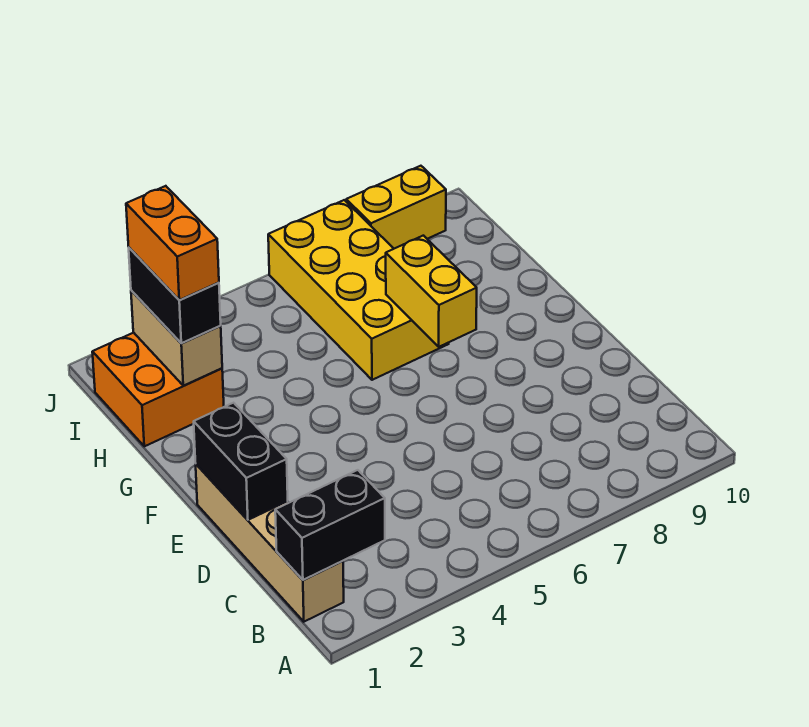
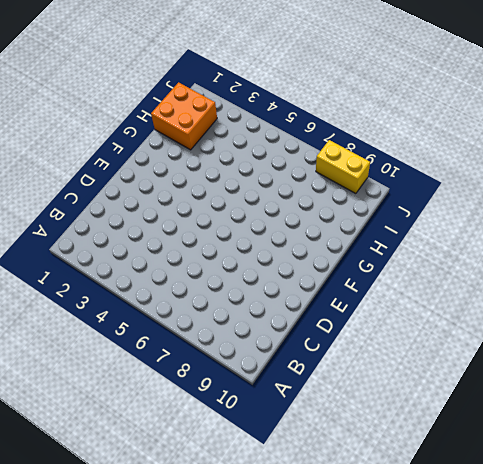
none -> tan 1x4 brick [196,464,344,622]
none -> yellow 2x4 brick [268,200,449,380]

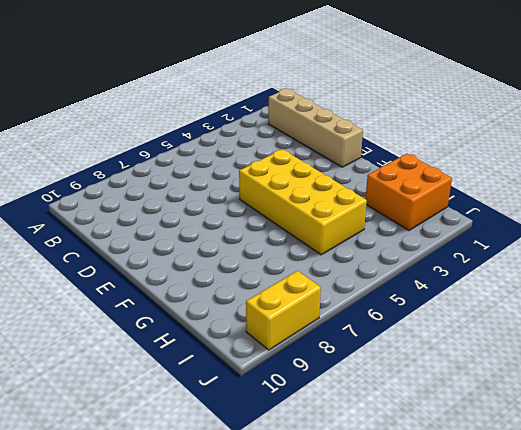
yellow 2x4 brick [239,149,367,255] -> yellow 2x4 brick moved to [268,200,449,380]
none -> black 1x2 brick [275,470,385,580]
none -> black 1x2 brick [194,403,288,520]

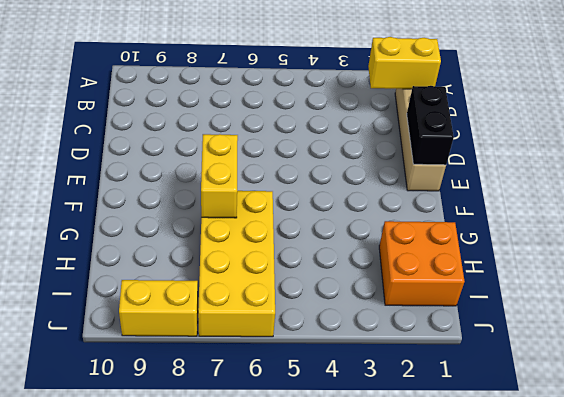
yellow 1x2 brick [368,37,441,89] -> black 1x2 brick [275,470,385,580]
none -> tan 1x2 brick [131,290,222,386]
none -> black 1x2 brick [129,248,221,343]

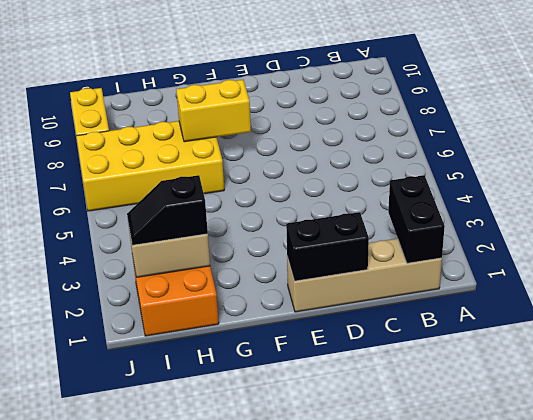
black 1x2 slope [127,175,208,245] -> black 1x2 brick [129,248,221,343]
none -> orange 1x2 brick [126,186,219,300]

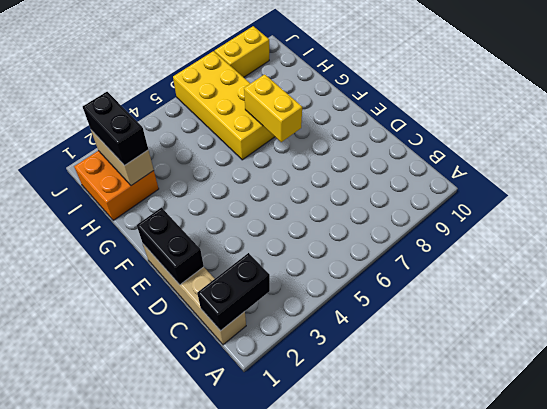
none -> orange 1x2 brick [126,186,219,300]

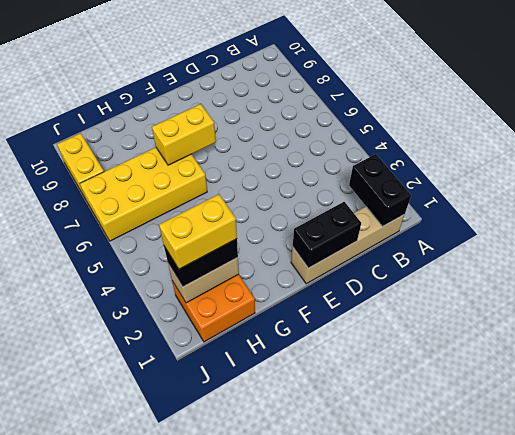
yellow 1x2 brick [159,194,237,269] -> orange 1x2 brick [126,186,219,300]

